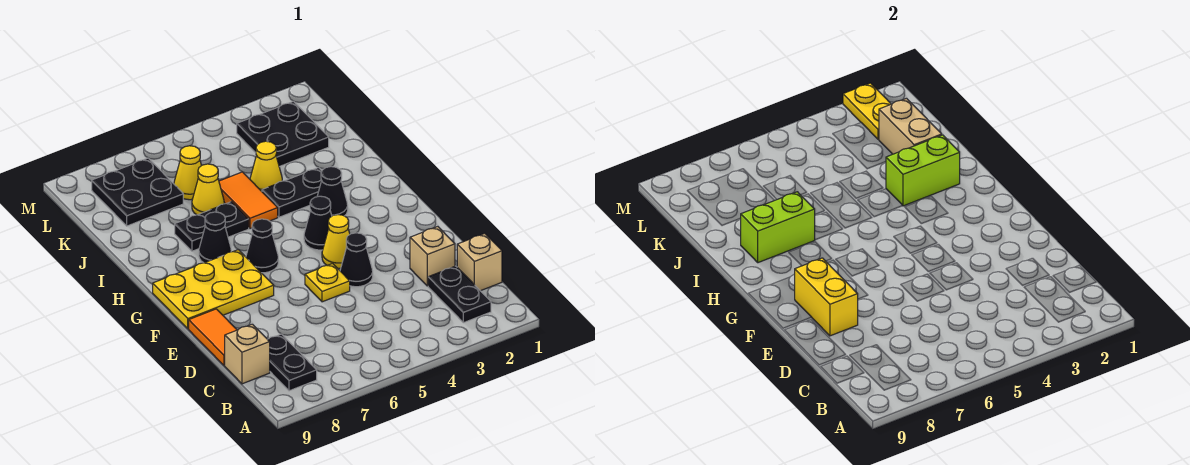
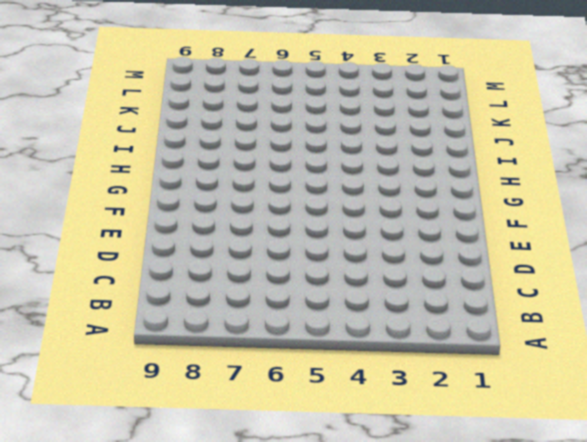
none -> black 1x2 plate [428,266,491,323]
none -> black 1x2 plate [268,334,317,391]
none -> tan 1x1 brick [457,234,502,291]

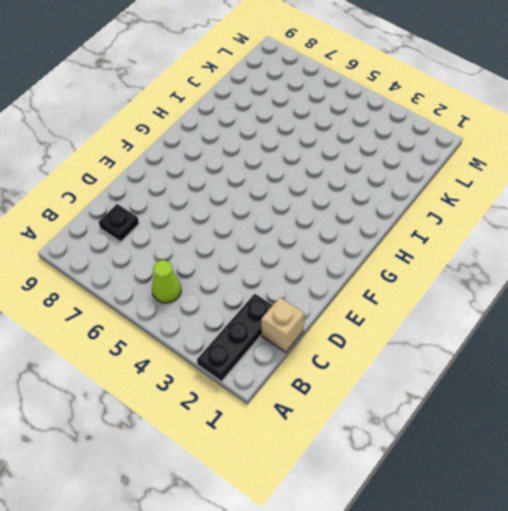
black 1x3 plate [197,294,273,381] -> black 1x2 plate [428,266,491,323]
lime 1x1 cone [152,260,181,303] -> none
black 1x1 plate [99,204,139,242] -> black 1x2 plate [268,334,317,391]
none -> tan 1x1 brick [225,324,270,384]
none -> tan 1x1 brick [410,227,455,286]
none -> orange 1x2 tile [189,309,237,365]

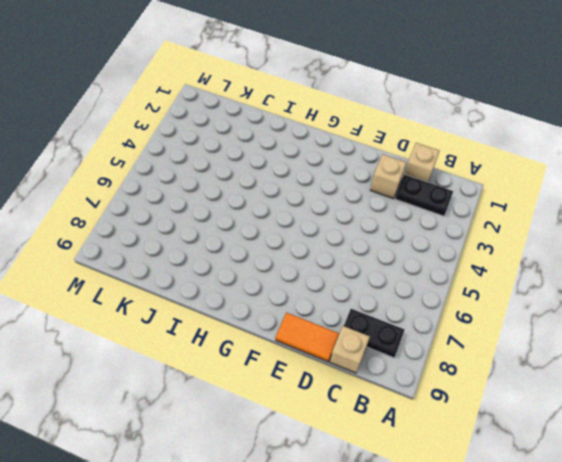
none -> black 1x1 cone [340,233,373,287]
none -> yellow 1x1 plate [305,264,350,302]
none -> yellow 1x1 cone [322,215,350,268]

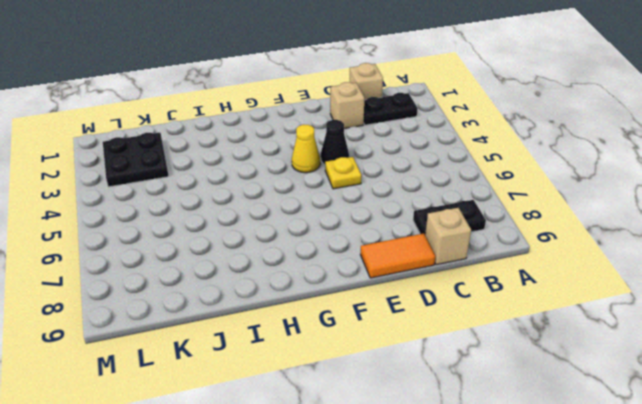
none -> yellow 2x3 plate [153,250,274,329]
none -> black 1x1 cone [304,196,332,250]
none -> black 1x1 cone [246,219,278,273]

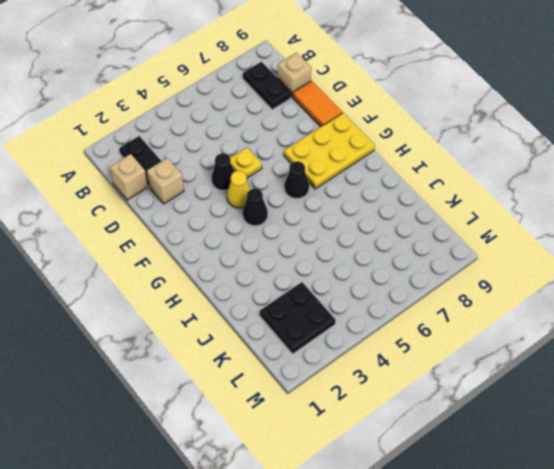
none -> black 1x1 cone [317,167,348,216]
none -> black 1x1 cone [199,212,231,263]
none -> black 1x2 plate [262,168,322,217]

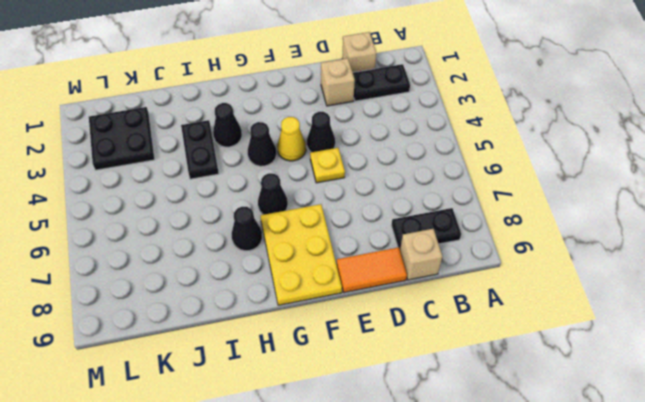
none -> orange 1x2 tile [219,172,278,229]
none -> black 1x2 plate [175,202,249,251]
none -> yellow 1x1 cone [250,141,282,191]

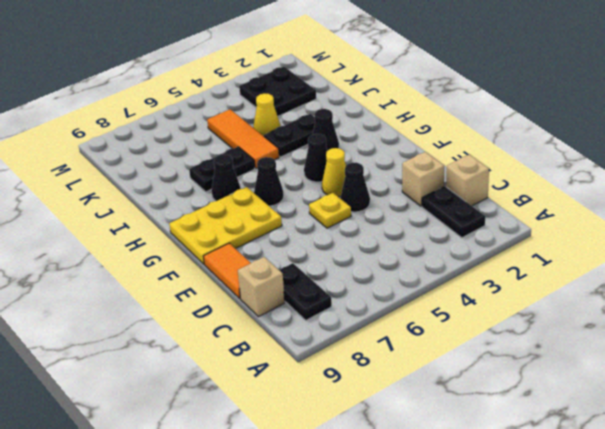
orange 1x3 tile [207,109,279,168] -> orange 1x2 tile [219,172,278,229]
none -> yellow 1x1 cone [192,164,224,215]
none -> yellow 1x1 cone [174,146,202,200]
none -> black 2x2 plate [92,158,183,226]

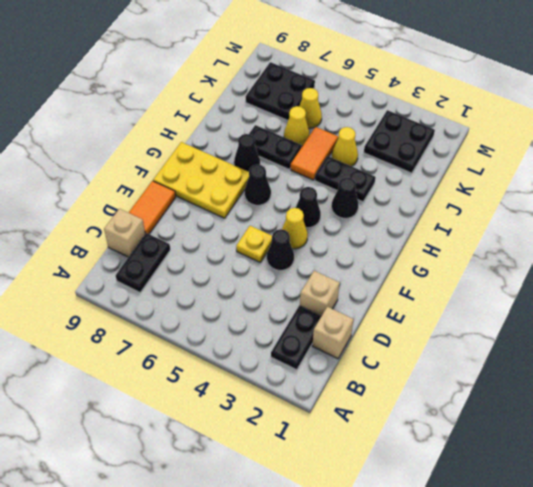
none -> yellow 1x2 brick [795,258,858,336]
none -> lime 1x2 brick [886,135,960,206]
none -> lime 1x2 brick [741,192,815,263]

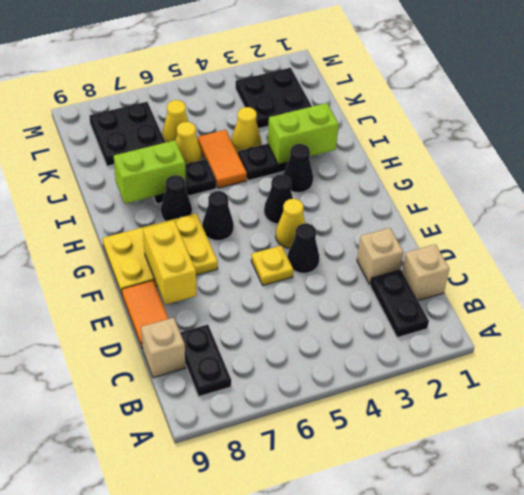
none -> tan 1x2 brick [879,98,942,154]
none -> yellow 1x2 plate [843,83,891,139]

